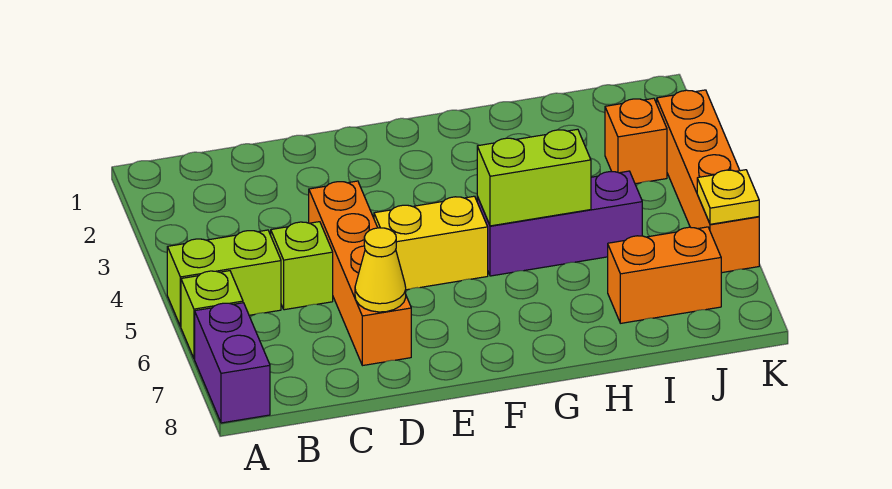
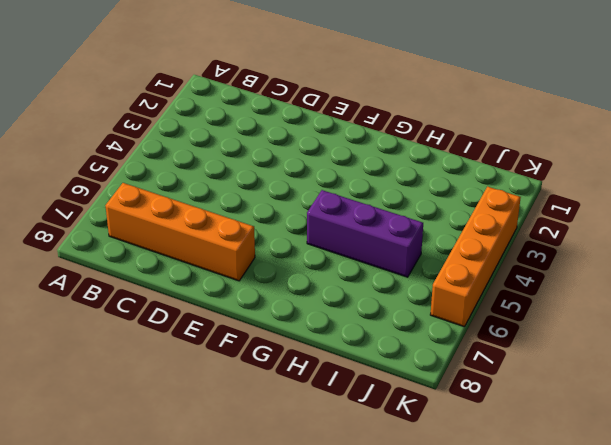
orange 1x4 brick [105,183,255,281] -> orange 1x4 brick turned to [309,181,411,366]
none -> lime 1x2 brick [167,230,281,326]
none -> lime 1x1 brick [181,271,243,359]
none -> purple 1x2 brick [195,303,270,423]

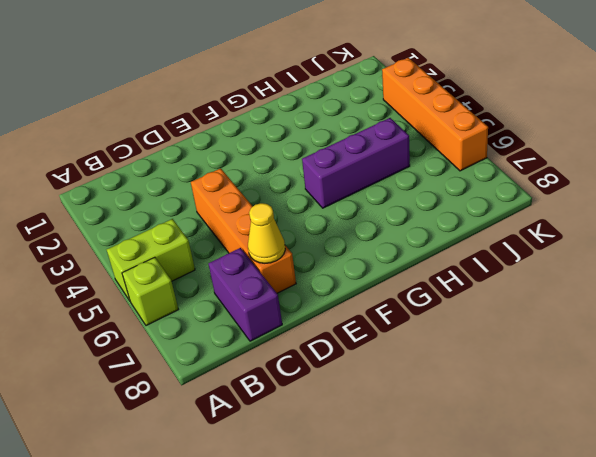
purple 1x2 brick [208,248,282,341] -> purple 1x2 brick moved to [195,303,270,423]
none -> lime 1x1 brick [271,222,333,310]
none -> yellow 1x2 brick [374,196,488,290]
none -> orange 1x2 brick [608,227,721,323]

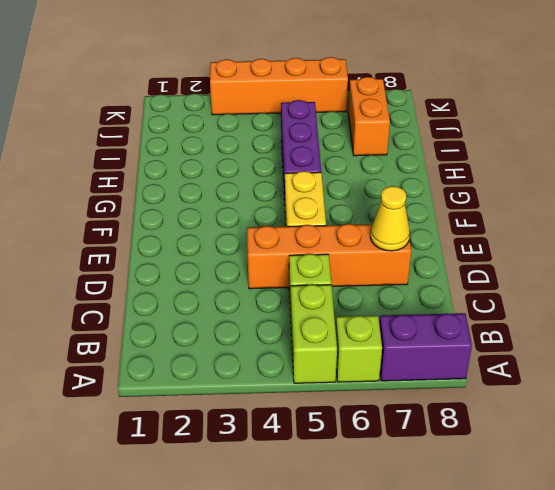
none -> orange 1x1 brick [605,98,667,184]
none -> lime 1x2 brick [477,129,591,226]
none -> yellow 1x1 plate [697,170,759,224]

